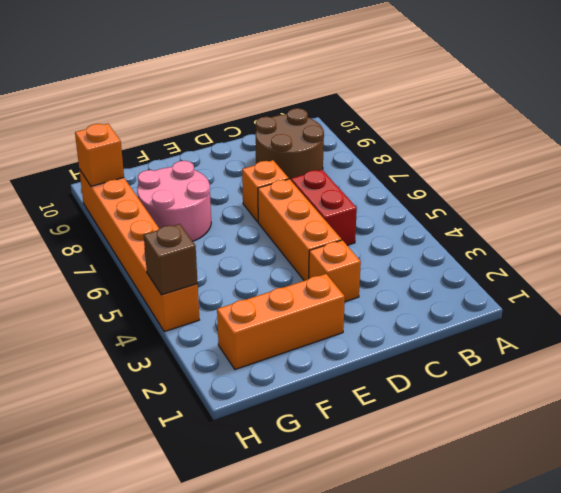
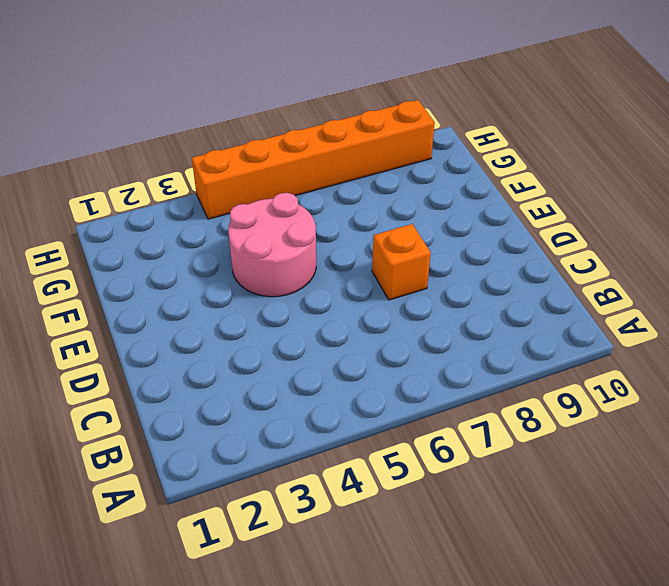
pink 2x2 round brick [228,193,316,297] -> pink 2x2 round brick moved to [137,161,211,241]
none -> brown 2x2 round brick [255,108,324,180]
none -> red 1x2 brick [291,170,357,245]

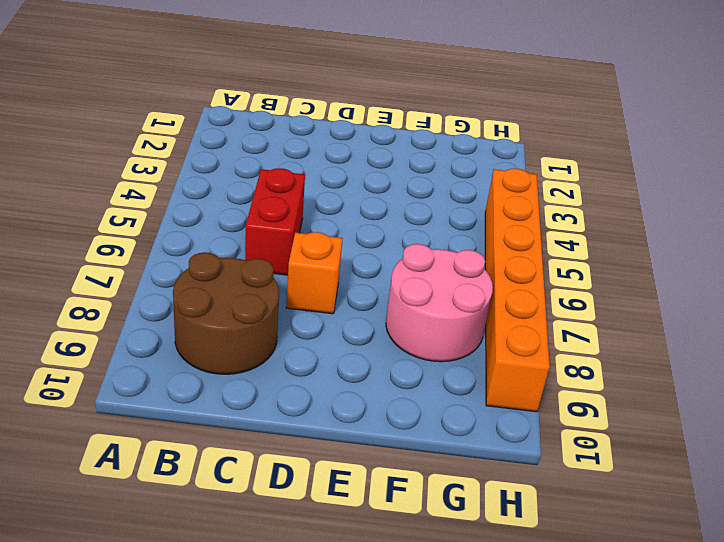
none -> orange 1x1 brick [309,240,361,302]
none -> orange 1x3 brick [258,179,342,281]

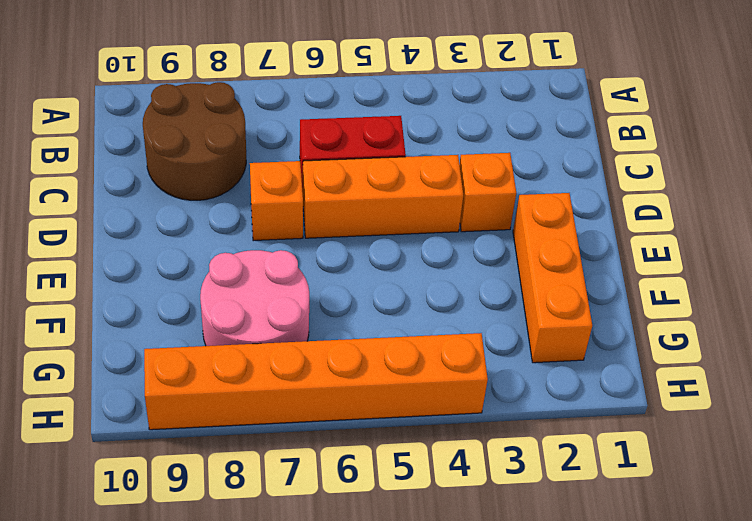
none -> brown 1x1 brick [144,224,198,295]
none -> orange 1x1 brick [75,124,124,186]

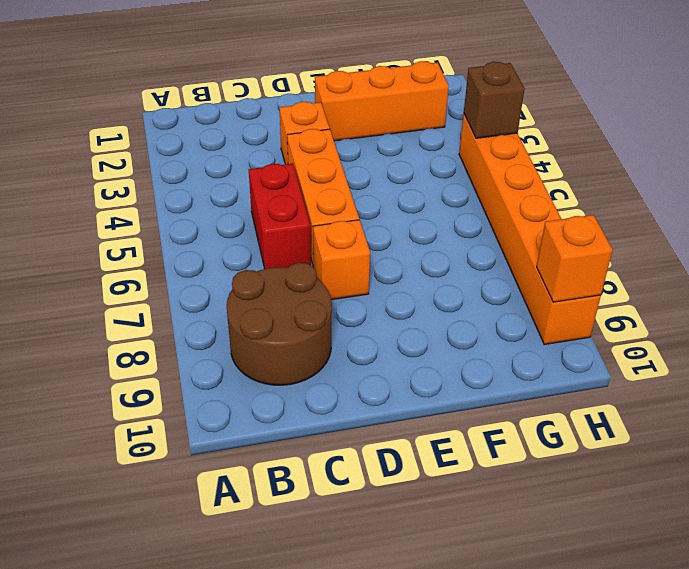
none -> pink 2x2 round brick [137,161,211,241]

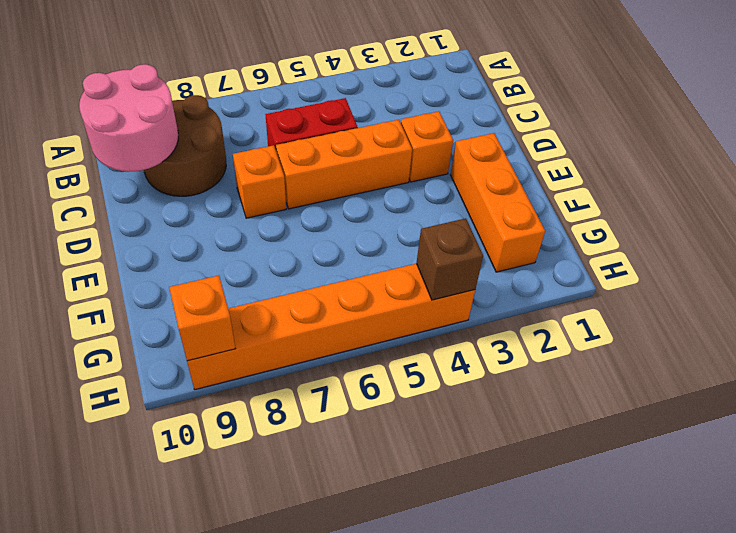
pink 2x2 round brick [79,64,178,172] -> pink 2x2 round brick moved to [137,161,211,241]

